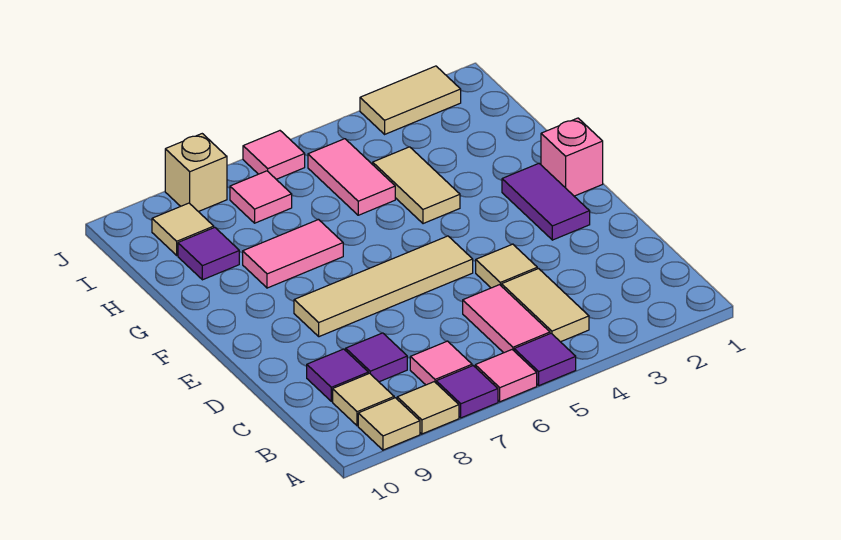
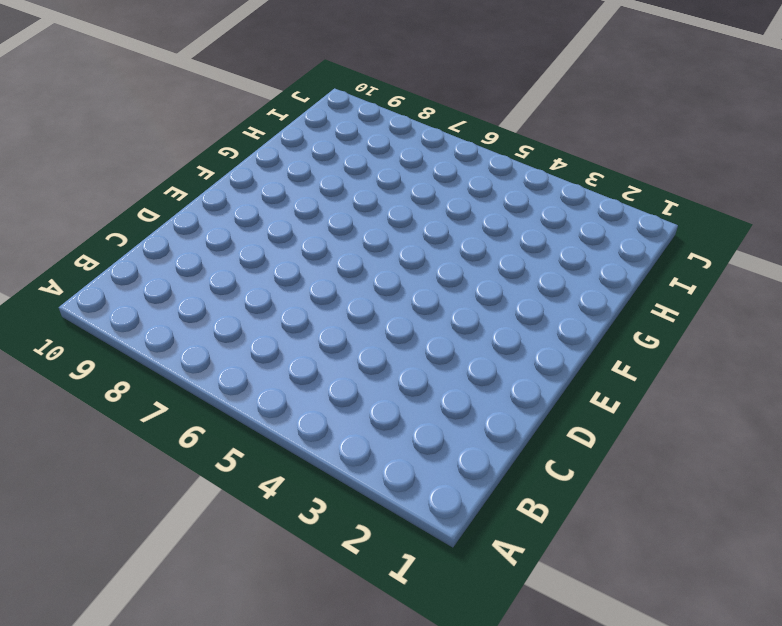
none -> purple 1x1 tile [514,333,576,386]
none -> pink 1x1 tile [475,350,537,402]
none -> purple 1x1 tile [436,366,498,418]

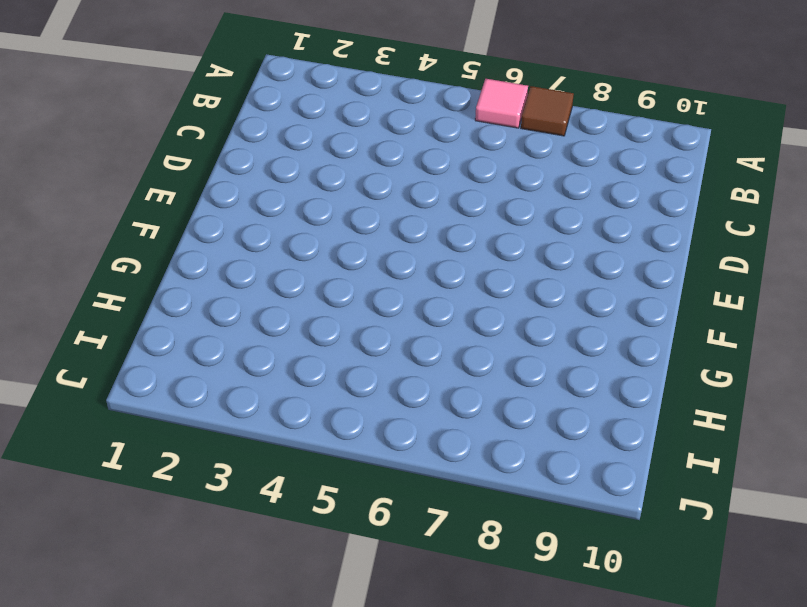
brown 1x1 tile [521,86,574,136] -> purple 1x1 tile [436,366,498,418]
none -> purple 1x1 tile [514,333,576,386]
none -> tan 1x1 tile [397,382,459,434]
none -> tan 1x1 tile [358,398,420,450]

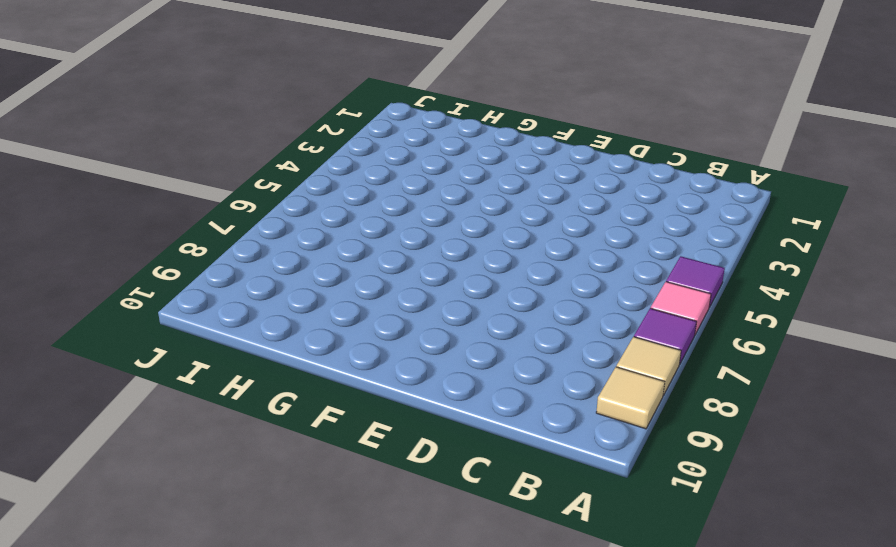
none -> tan 1x2 tile [502,269,589,342]
none -> pink 1x2 tile [463,285,550,353]
none -> pink 1x1 tile [410,341,472,385]

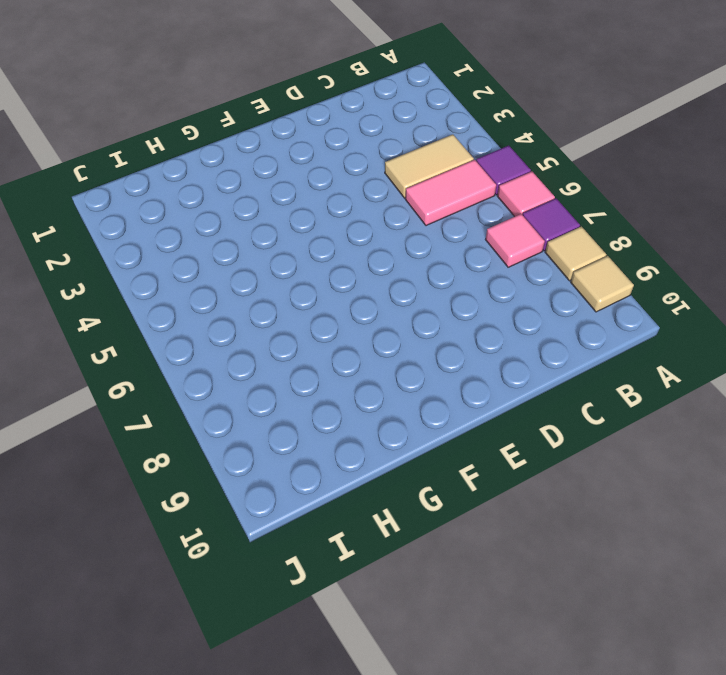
none -> tan 1x1 tile [333,373,394,426]
none -> purple 1x1 tile [346,333,407,382]
none -> purple 1x1 tile [307,349,368,401]

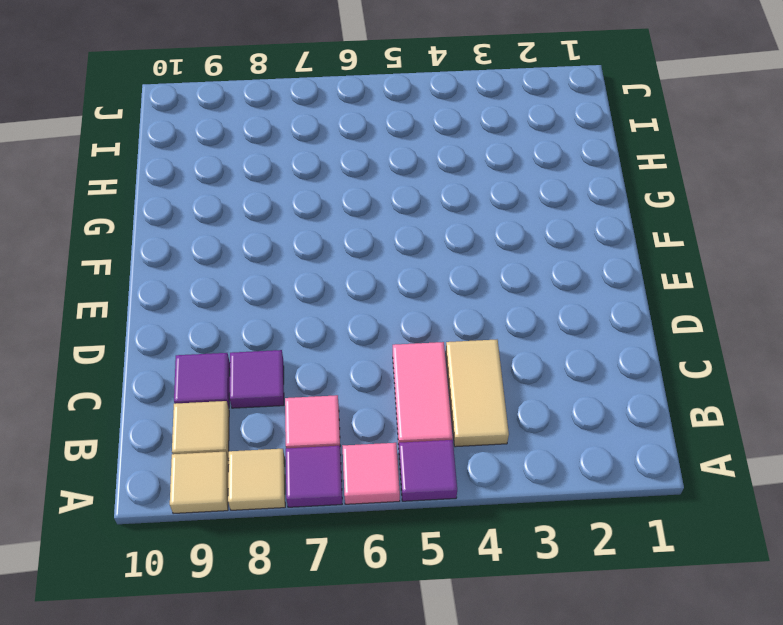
none -> tan 1x1 tile [476,244,537,288]
none -> purple 1x2 tile [502,163,590,240]
none -> tan 1x4 tile [294,236,473,337]

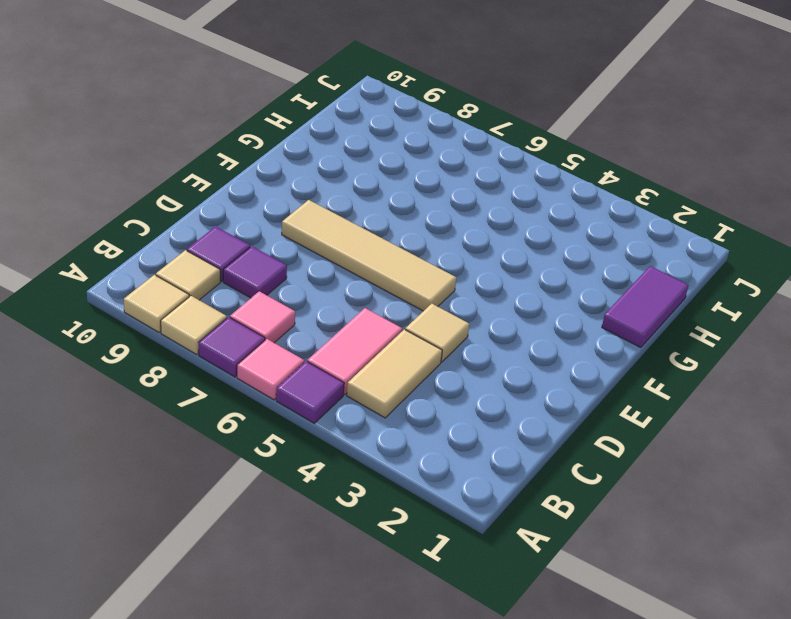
purple 1x2 tile [602,266,688,348] -> purple 1x2 tile moved to [502,163,590,240]
none -> pink 1x1 brick [541,118,603,196]
none -> tan 1x2 tile [373,147,460,224]
none -> pink 1x2 tile [243,220,343,288]

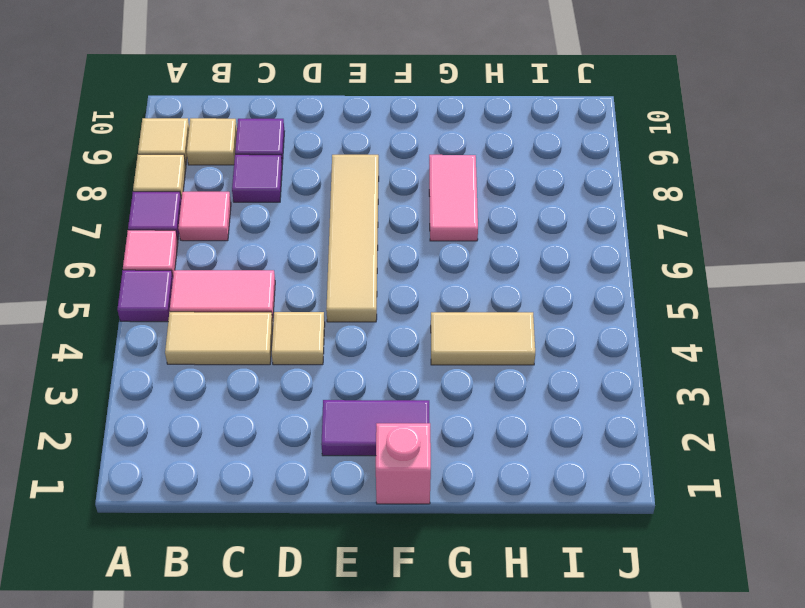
none -> pink 1x2 tile [308,139,395,215]
none -> purple 1x1 tile [178,227,239,280]
none -> pink 1x1 tile [230,171,292,223]

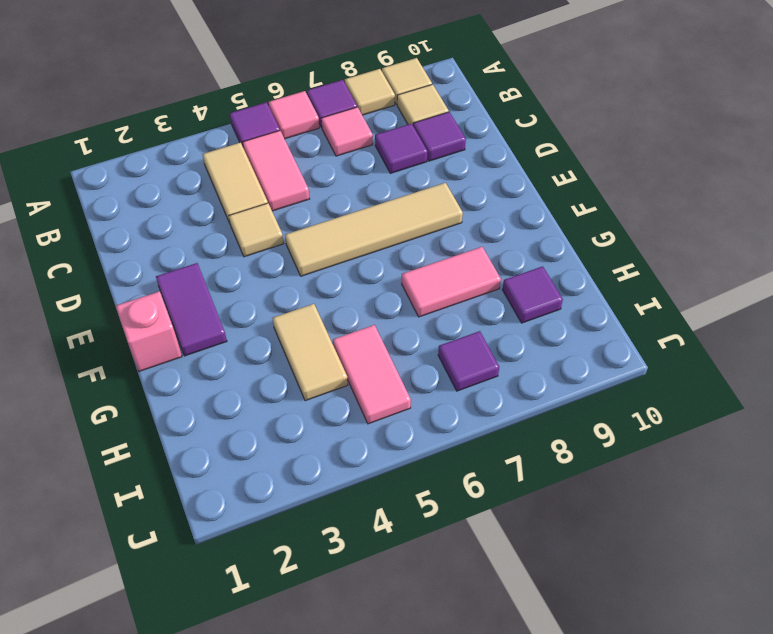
purple 1x1 tile [438,331,499,391] -> pink 1x1 tile [230,171,292,223]
none -> tan 1x1 tile [152,203,214,255]
none -> tan 1x2 tile [360,66,461,134]
none -> pink 1x1 tile [243,131,305,179]

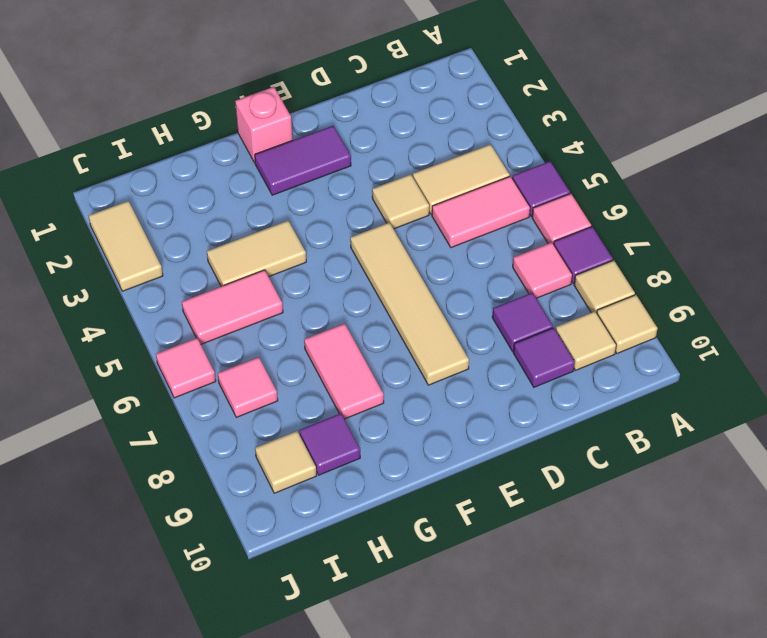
none -> tan 1x1 brick [165,134,227,212]

